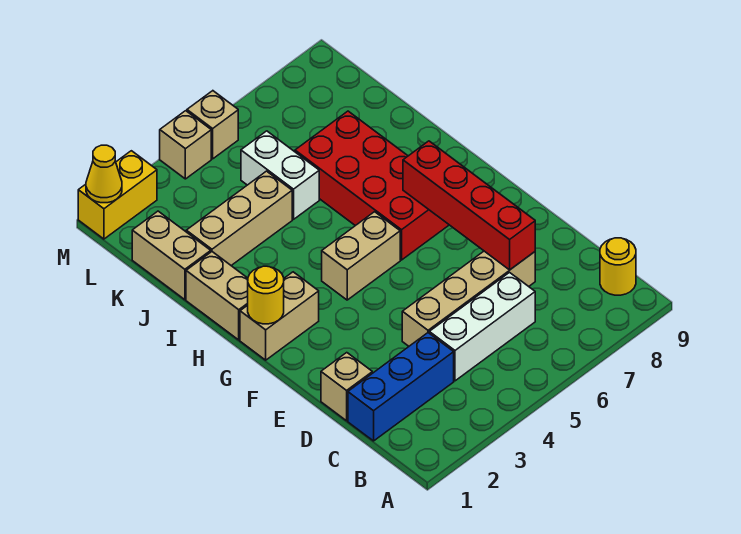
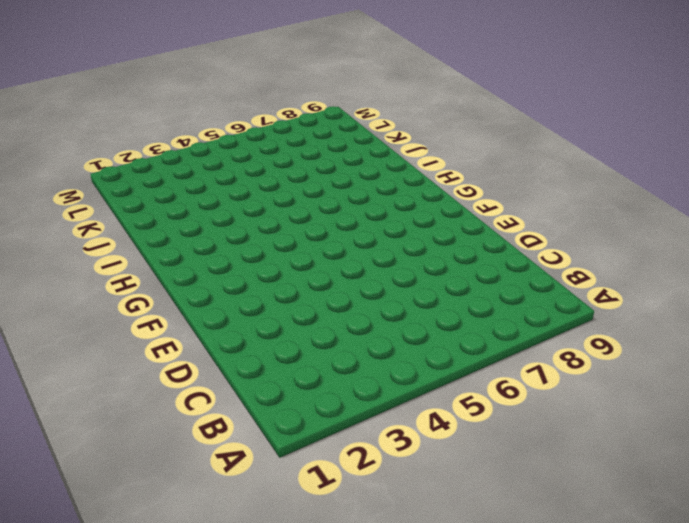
none -> yellow 1x1 round brick [600,238,636,295]
none -> blue 1x3 brick [348,333,454,441]
none -> white 1x3 brick [429,273,535,381]

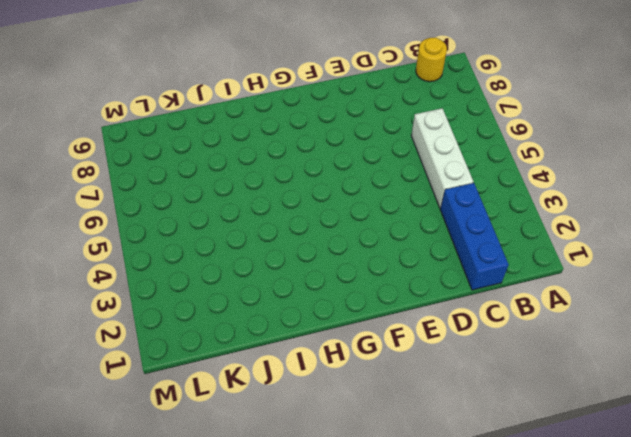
none -> tan 1x1 brick [321,353,372,421]
none -> tan 1x4 brick [402,251,535,346]
none -> tan 1x2 brick [240,272,319,360]

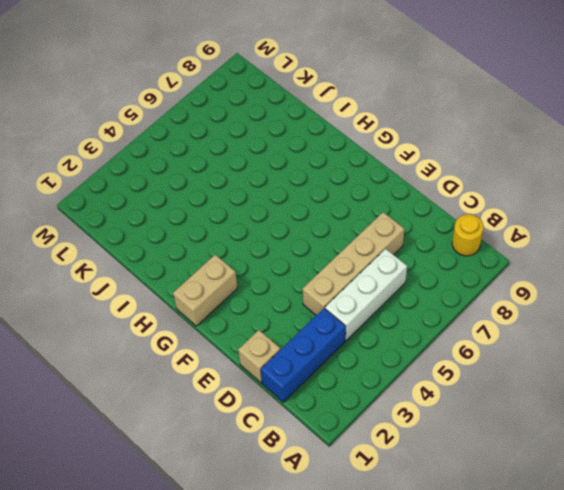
none -> tan 1x2 brick [322,212,400,300]
none -> red 2x4 brick [295,111,449,260]
none -> tan 1x2 brick [186,252,248,340]

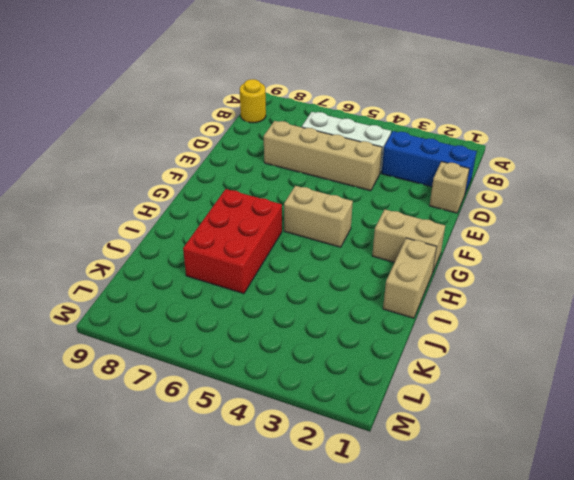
red 2x3 brick [183,189,282,294] -> red 2x4 brick [295,111,449,260]
none -> tan 1x2 brick [132,211,211,300]
none -> tan 1x3 brick [186,171,292,265]
none -> white 1x2 brick [241,131,319,219]

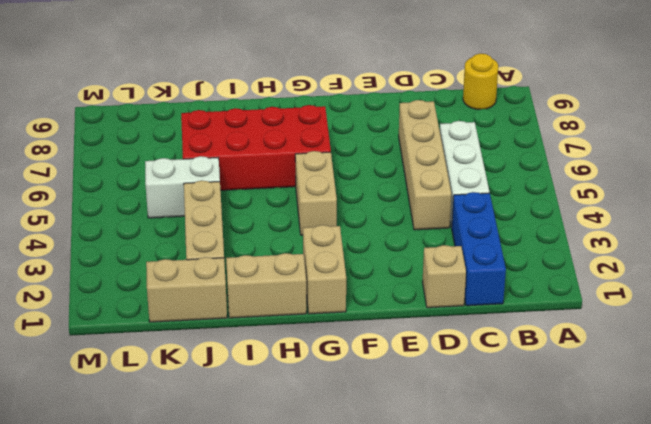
none -> yellow 1x2 brick [78,151,157,239]
none -> tan 1x1 brick [160,111,211,179]
none -> tan 1x1 brick [187,91,238,159]

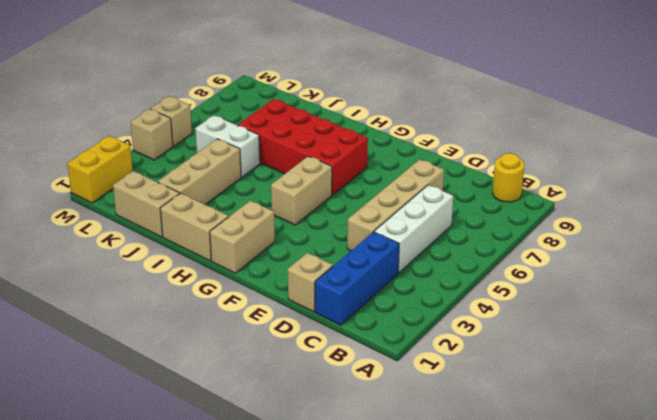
none -> red 1x4 brick [403,141,535,270]
none -> yellow 1x1 round brick [248,266,284,324]
none -> yellow 1x1 cone [86,145,122,203]

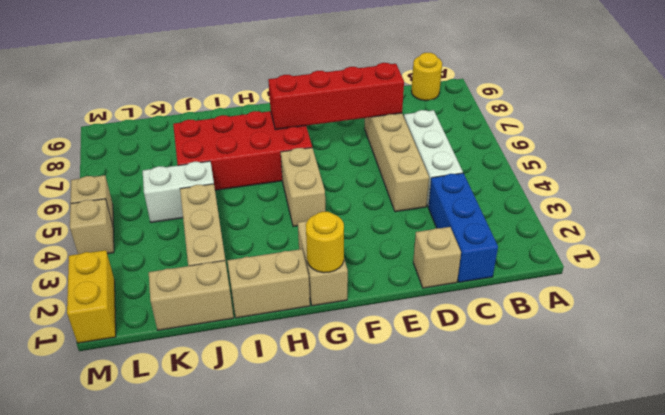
none -> yellow 1x1 cone [86,145,122,203]

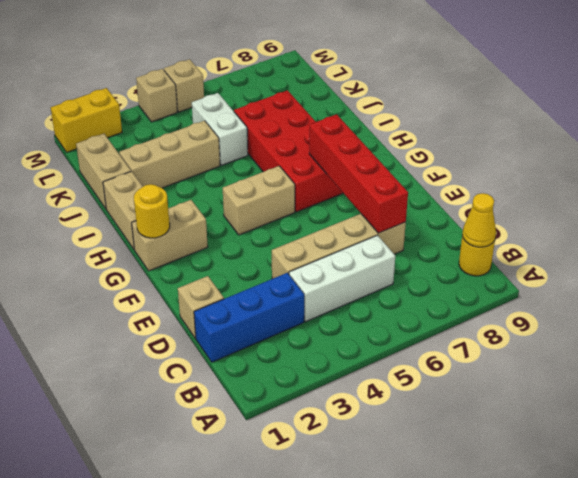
yellow 1x1 cone [462,193,496,247] -> yellow 1x1 cone moved to [86,145,122,203]

